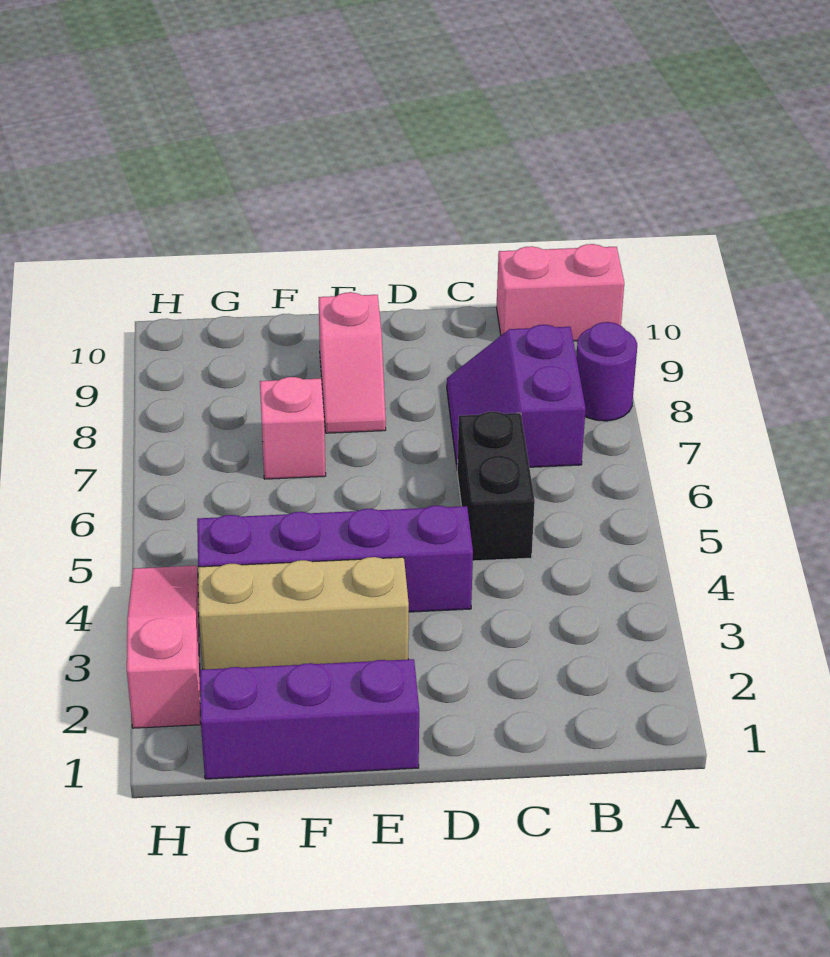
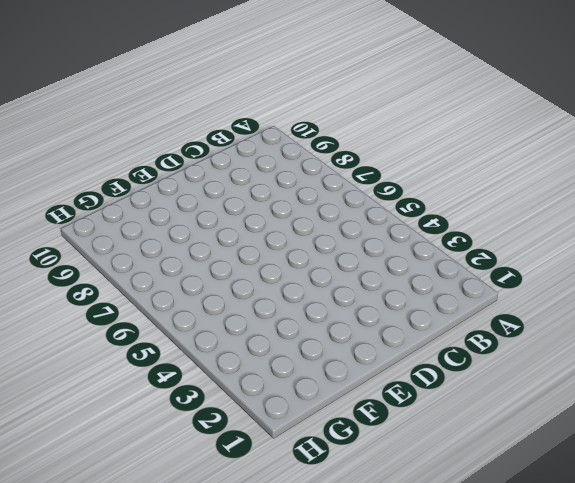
none -> purple 1x1 round brick [576,322,637,421]
none -> pink 1x2 brick [496,244,624,341]

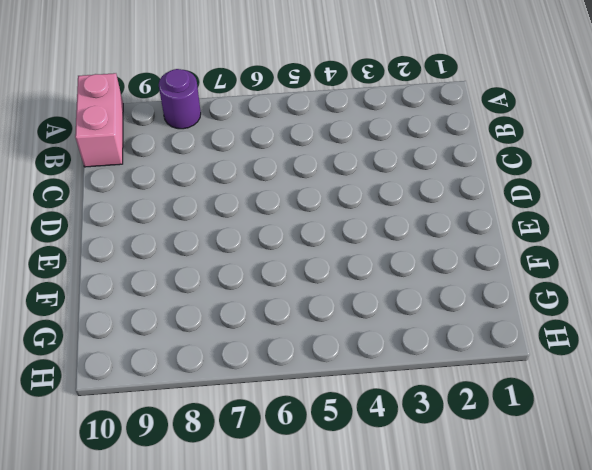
none -> purple 2x2 slope [447,325,586,467]
none -> black 1x2 brick [457,412,535,561]

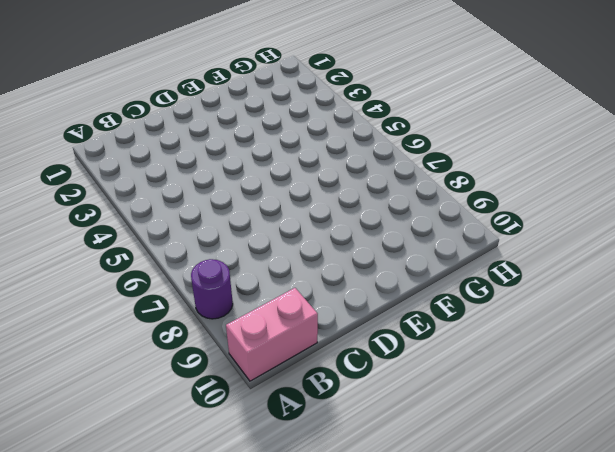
none -> purple 2x2 slope [447,325,586,467]
none -> black 1x2 brick [457,412,535,561]

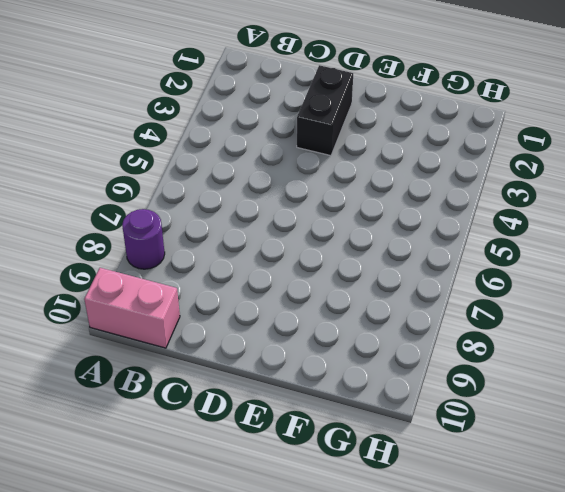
black 1x2 brick [297,65,353,156] -> black 1x2 brick moved to [457,412,535,561]
none -> purple 2x2 slope [447,325,586,467]
none -> purple 1x4 brick [197,506,473,612]

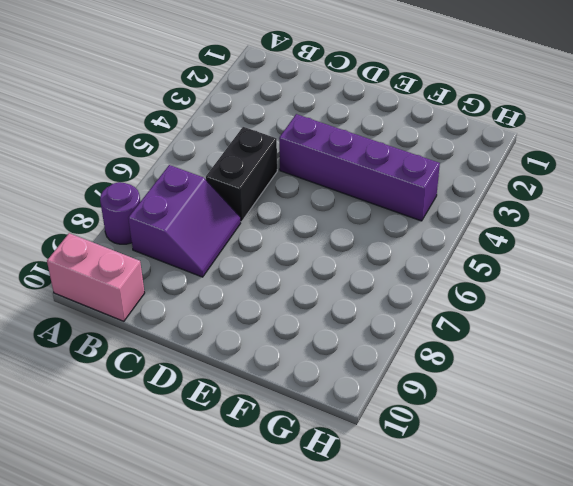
none -> purple 1x3 brick [200,659,419,779]
none -> tan 1x3 brick [198,557,409,670]

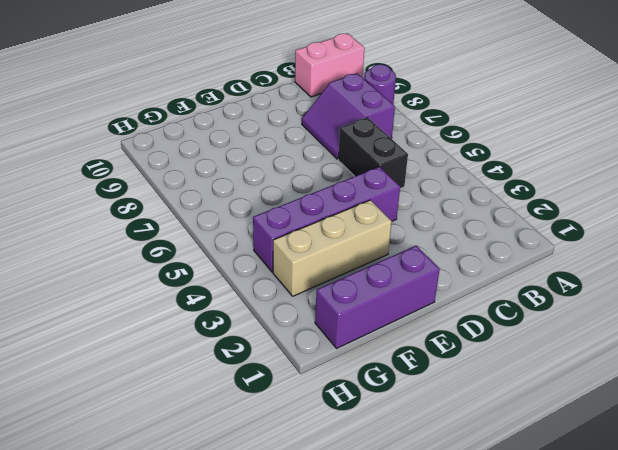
none -> pink 1x2 slope [319,292,386,433]
none -> pink 1x1 brick [260,377,326,479]

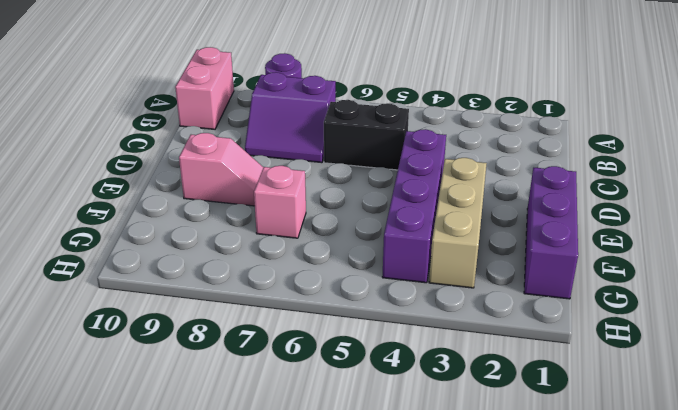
none -> pink 1x3 slope [127,566,201,728]

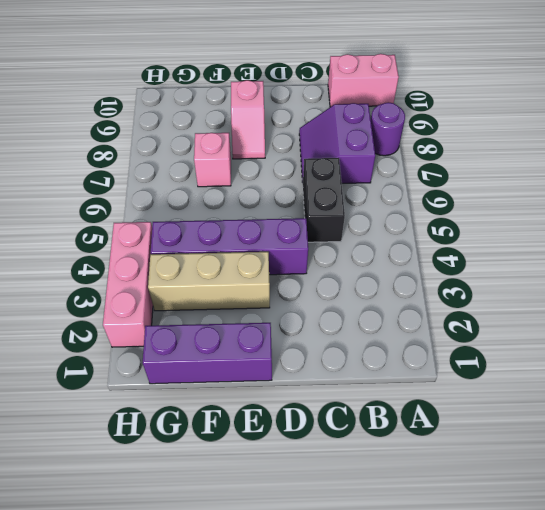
pink 1x3 brick [103,222,153,347] -> pink 1x3 slope [127,566,201,728]

